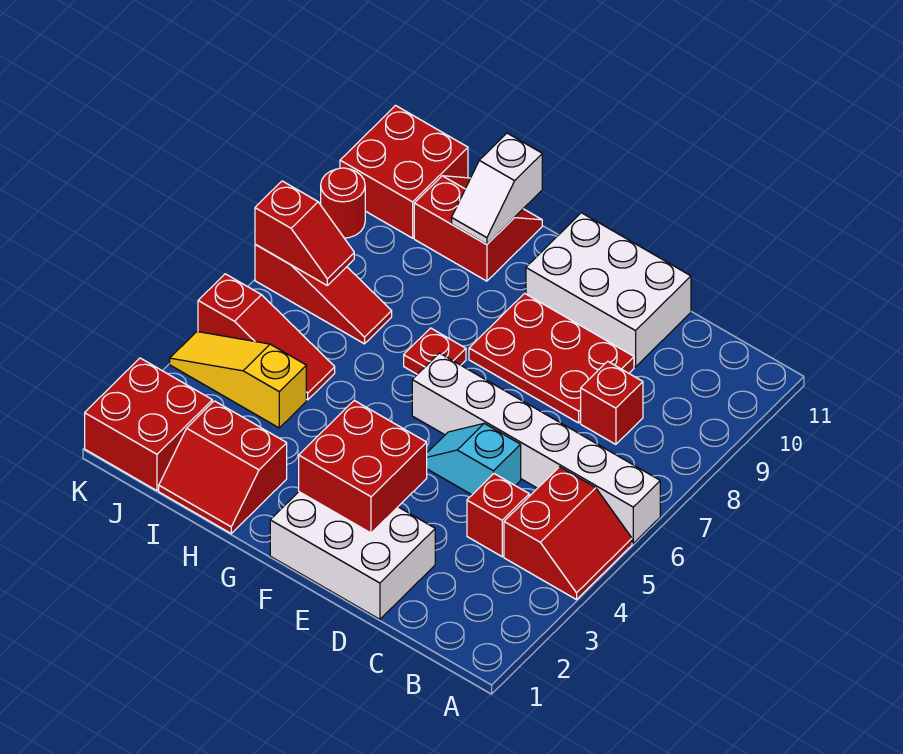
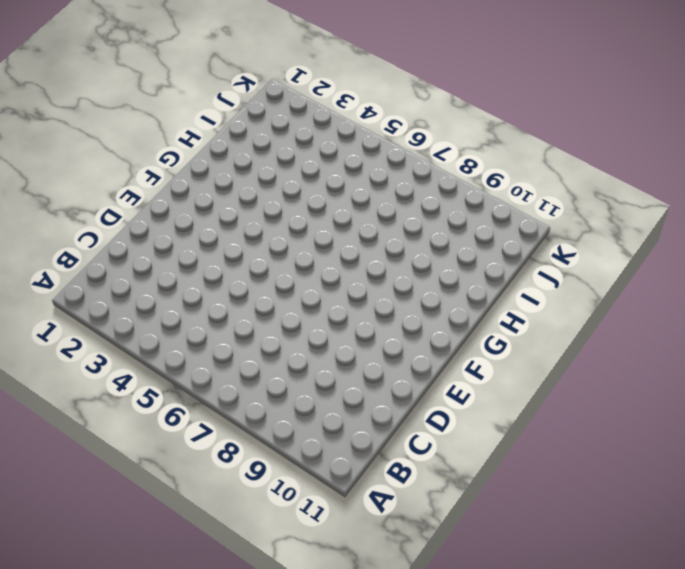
none -> red 2x2 slope [504,467,632,600]
none -> white 1x6 brick [412,353,660,543]
none -> red 1x1 brick [467,474,529,557]

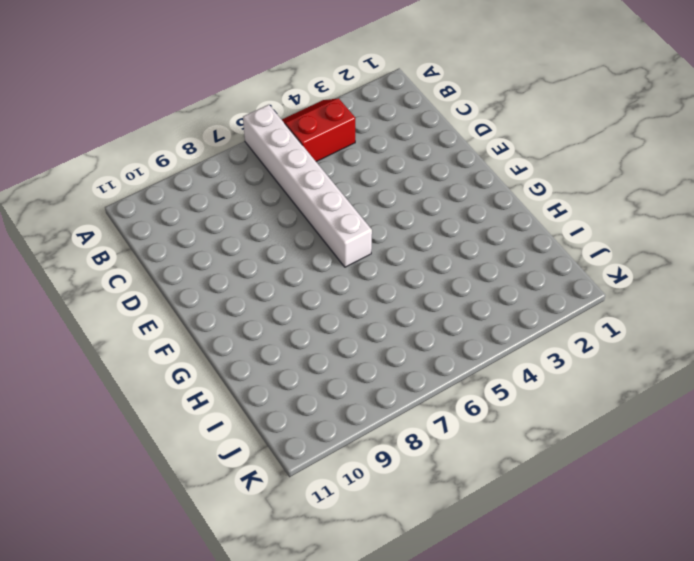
none -> red 1x1 brick [467,474,529,557]
none -> red 1x1 brick [581,361,643,444]
none -> white 2x3 brick [270,492,435,619]

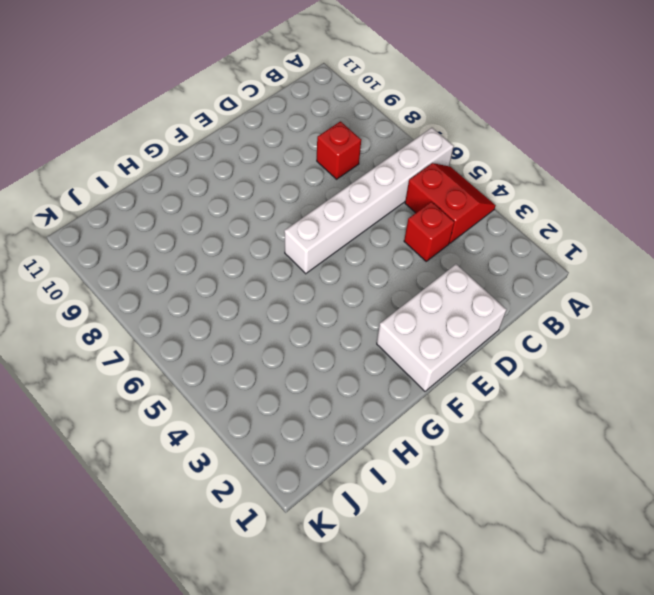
none -> cyan 1x2 slope [427,423,521,495]
none -> red 2x3 plate [469,293,634,423]
none -> white 2x3 brick [526,213,691,367]

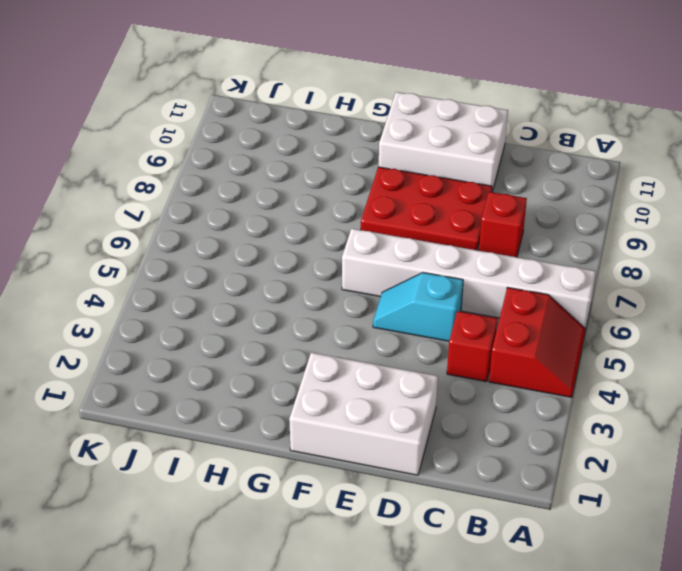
none -> red 1x1 plate [404,328,466,374]
none -> red 2x2 slope [159,401,287,533]
none -> red 2x2 slope [414,176,542,281]

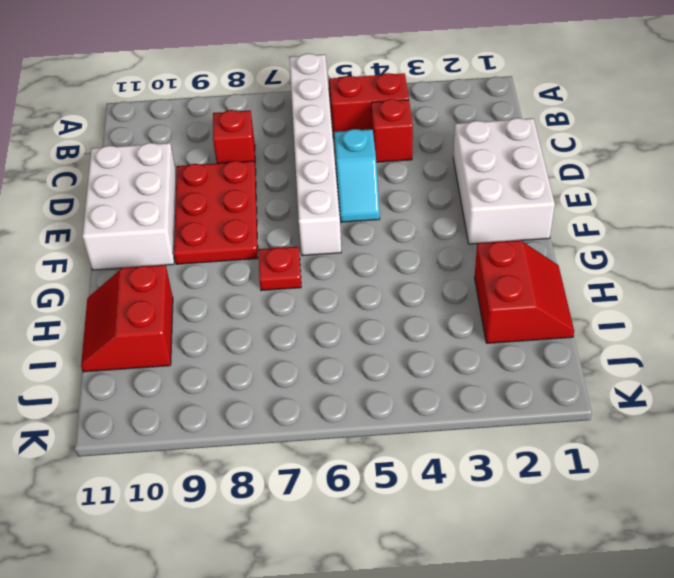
none -> yellow 1x3 slope [170,332,306,428]
none -> red 1x3 slope [198,274,335,400]
none -> red 1x3 slope [255,244,392,344]

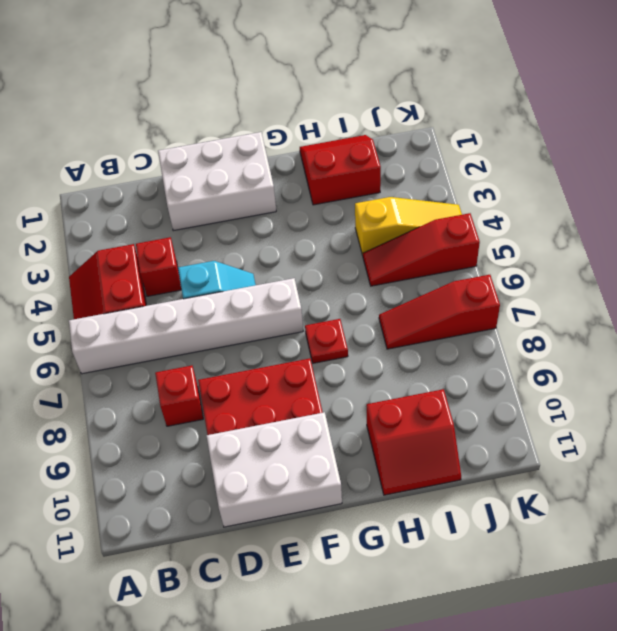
none -> red 2x2 brick [85,358,212,491]
none -> red 2x2 brick [340,106,468,238]
none -> red 1x1 round brick [321,168,365,238]

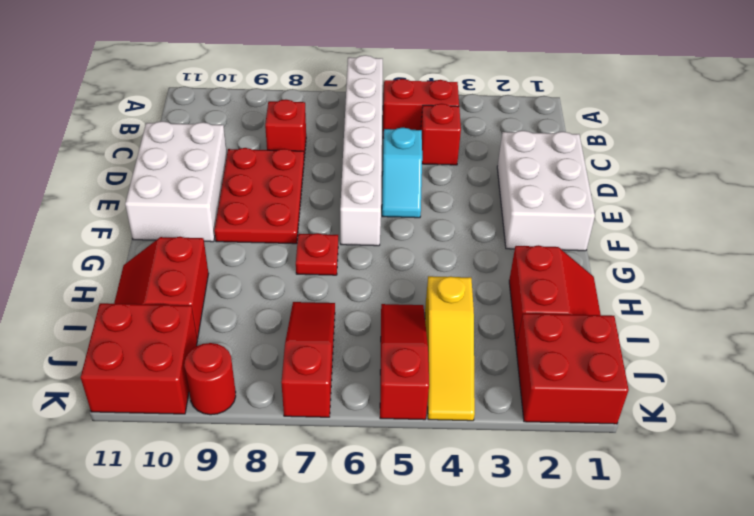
none -> red 2x2 brick [299,401,427,533]
none -> white 1x2 slope [452,133,542,244]
none -> red 1x2 slope [255,181,354,285]

